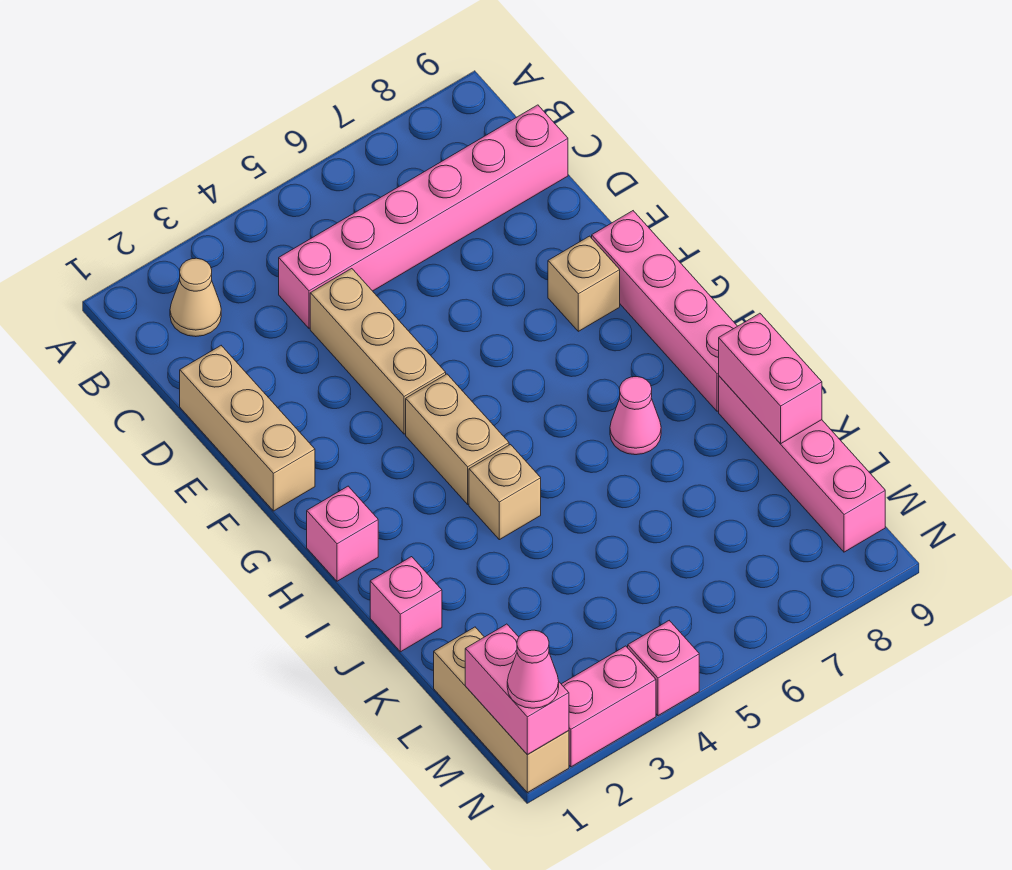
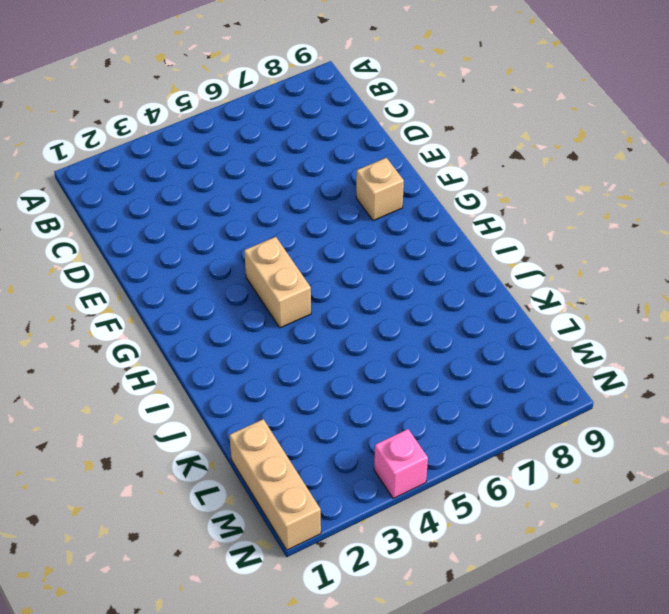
none -> tan 1x1 cone [170,258,221,337]
none -> pink 1x6 brick [279,105,568,328]
none -> tan 1x3 brick [180,346,315,511]

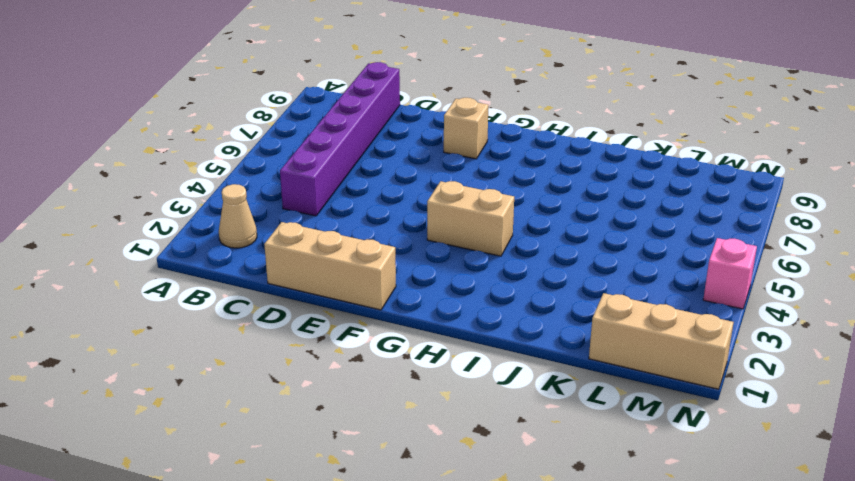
purple 1x6 brick [280,62,400,216] -> pink 1x6 brick [279,105,568,328]
none -> tan 1x3 brick [310,269,446,434]
none -> pink 1x4 brick [592,211,737,411]
none -> pink 1x1 brick [307,486,378,581]

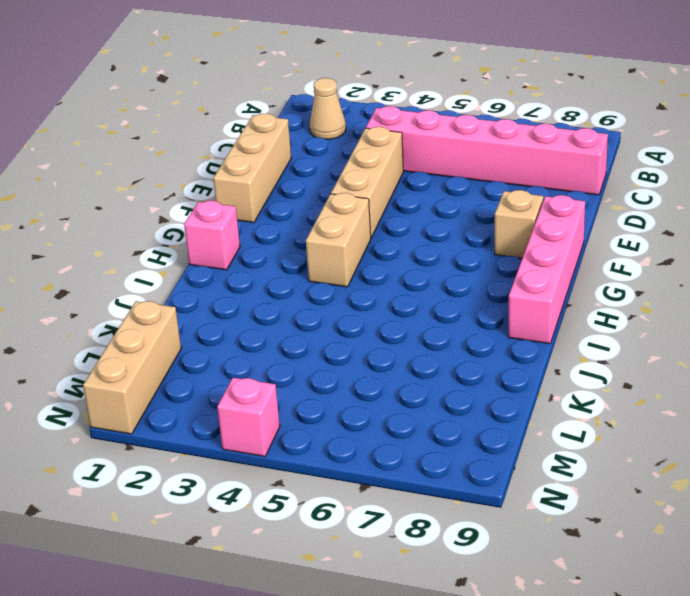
none -> tan 1x1 brick [469,445,541,540]
none -> pink 1x1 cone [610,377,661,455]
none -> pink 1x1 brick [370,557,442,652]

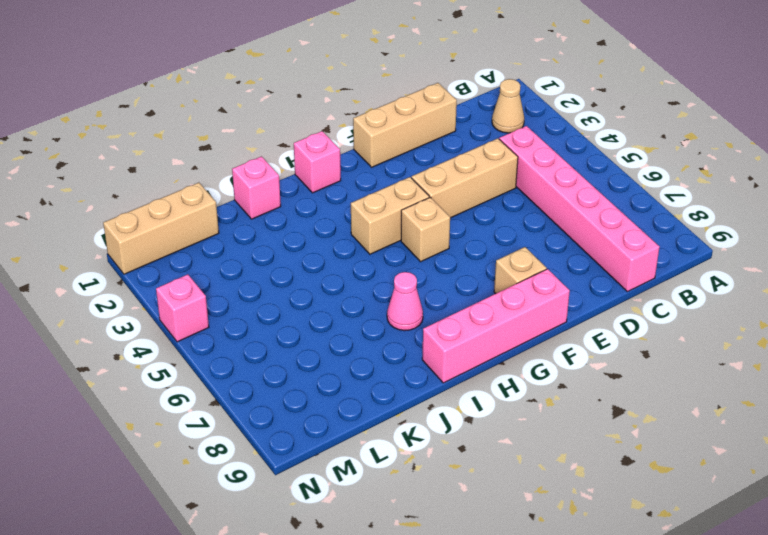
tan 1x1 brick [401,197,450,262] -> tan 1x1 brick moved to [469,445,541,540]
none -> pink 1x4 brick [719,376,885,552]
none -> pink 1x2 brick [562,646,656,767]
none -> pink 1x2 brick [719,313,822,444]

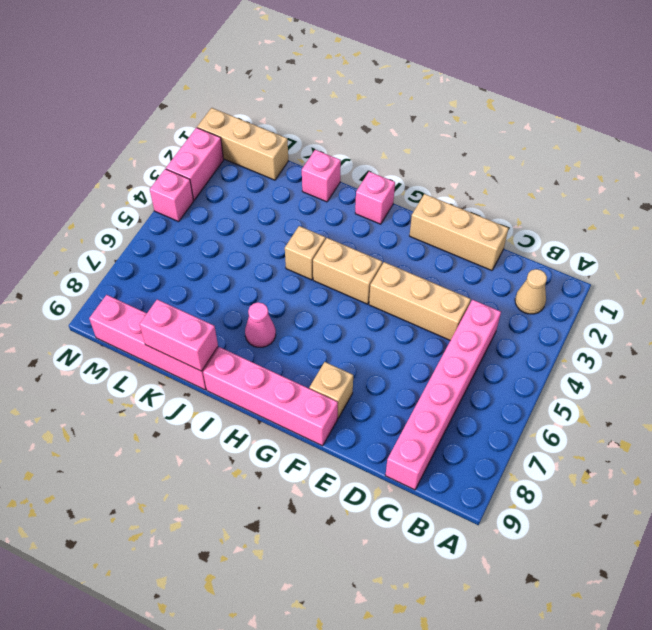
none -> pink 1x2 brick [465,624,569,754]
none -> pink 1x1 cone [507,630,559,708]

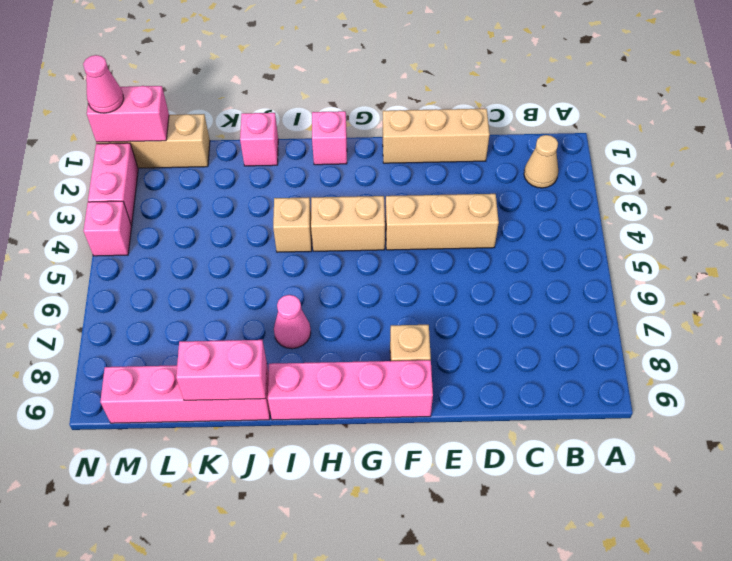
none -> pink 1x6 brick [279,105,568,328]

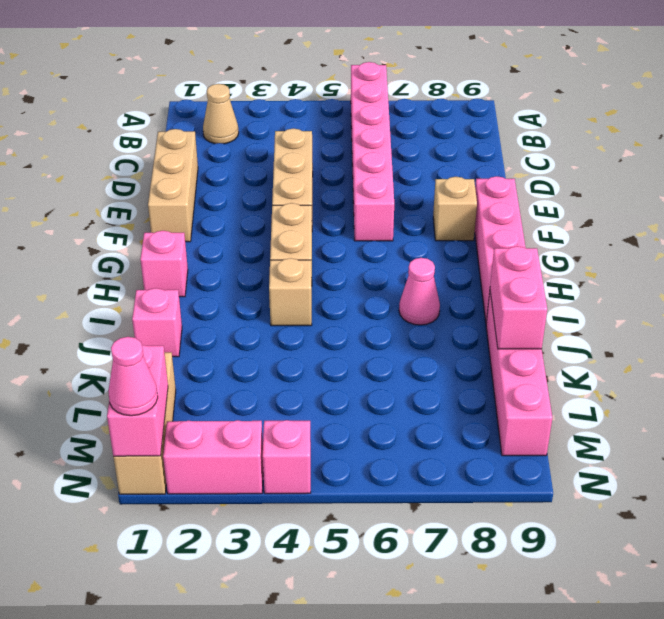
pink 1x6 brick [351,62,394,241] -> pink 1x6 brick turned to [279,105,568,328]

